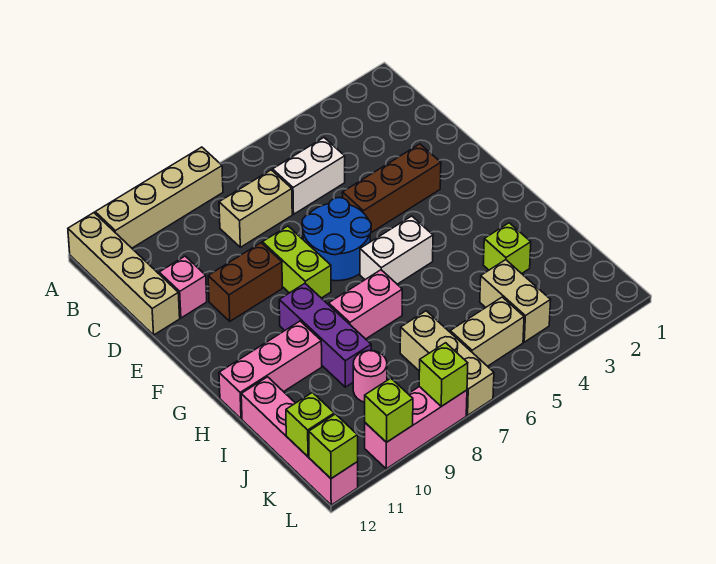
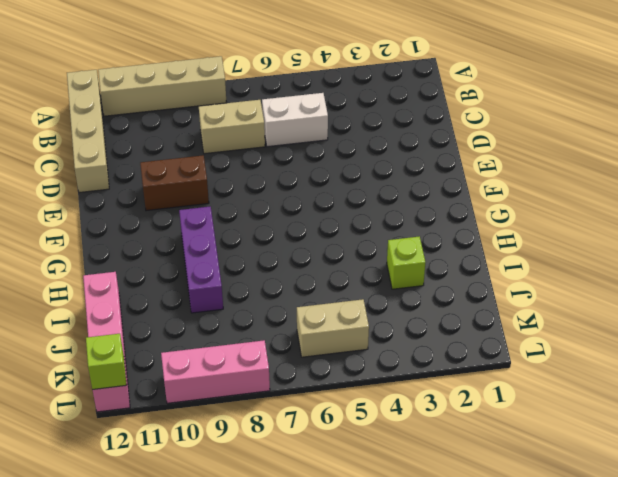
none -> pink 1x1 brick [159,256,207,318]
none -> brown 1x3 brick [342,144,441,233]
none -> blue 2x2 round brick [302,198,371,281]

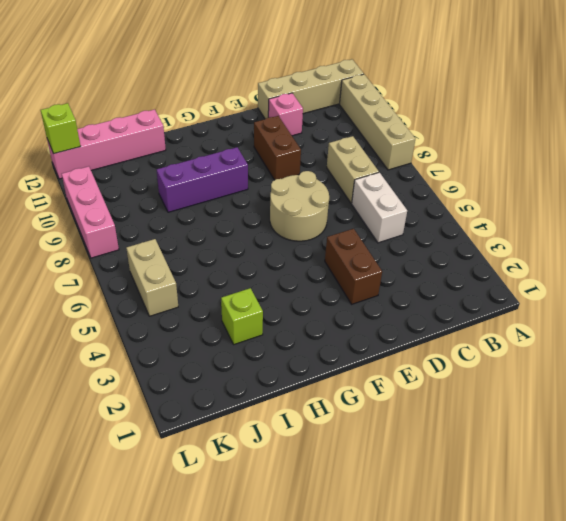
brown 1x2 brick [325,229,382,304] -> brown 1x3 brick [342,144,441,233]
tan 2x2 round brick [270,171,329,241] -> blue 2x2 round brick [302,198,371,281]
none -> lime 1x2 brick [262,226,331,298]
none -> white 1x2 brick [360,216,433,284]
none -> pink 1x2 brick [329,270,402,339]

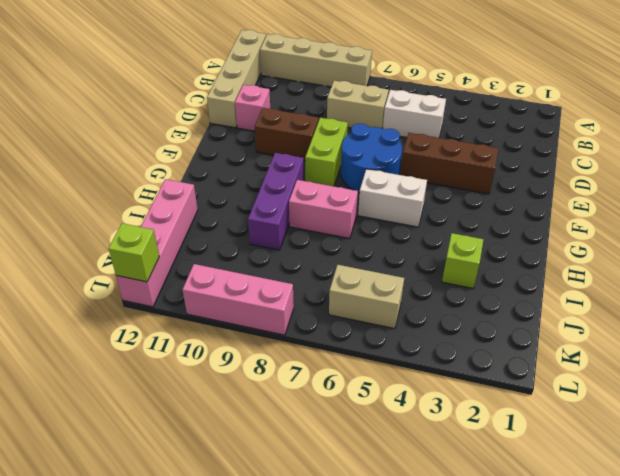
none -> pink 1x3 brick [219,321,322,419]
none -> tan 1x2 brick [480,260,551,342]
none -> tan 1x3 brick [400,311,494,415]

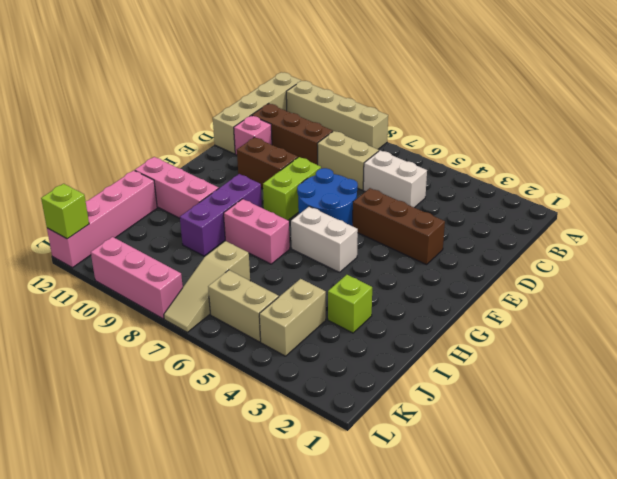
brown 1x3 brick [252,104,333,165] -> none
tan 1x3 slope [164,241,250,332] -> tan 1x3 brick [400,311,494,415]
none -> pink 1x1 round brick [353,351,387,402]
none -> lime 1x1 brick [286,393,334,457]
none -> lime 1x1 brick [419,343,468,406]

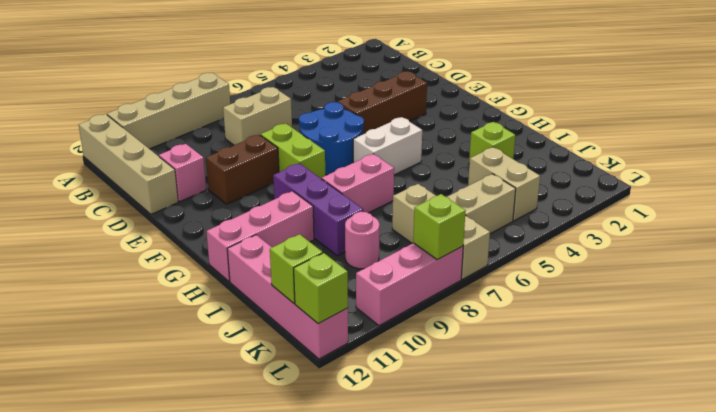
none -> white 1x2 brick [273,138,345,214]
none -> lime 1x1 brick [365,378,413,442]

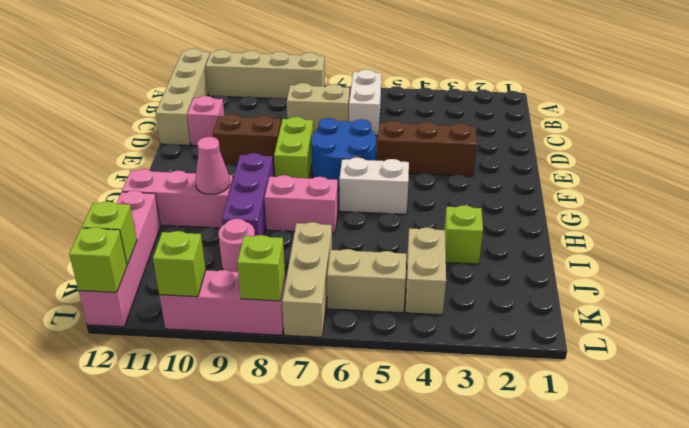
white 1x2 brick [349,70,382,135] -> white 1x2 brick turned to [273,138,345,214]
pink 1x1 cone [195,137,230,194] -> none

